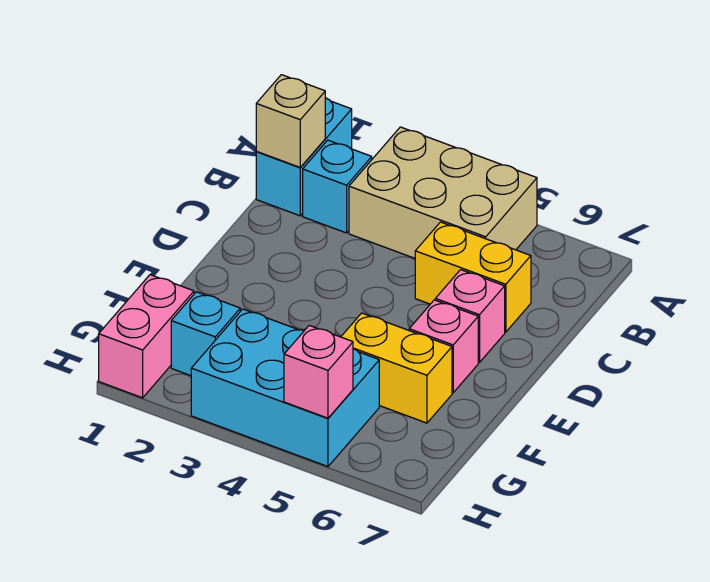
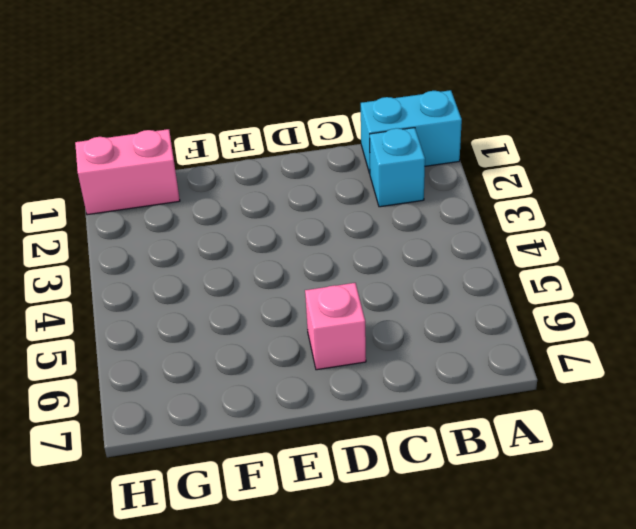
none -> tan 2x3 brick [349,127,537,258]
none -> yellow 1x2 brick [415,222,531,332]
none -> pink 1x1 brick [409,300,478,393]

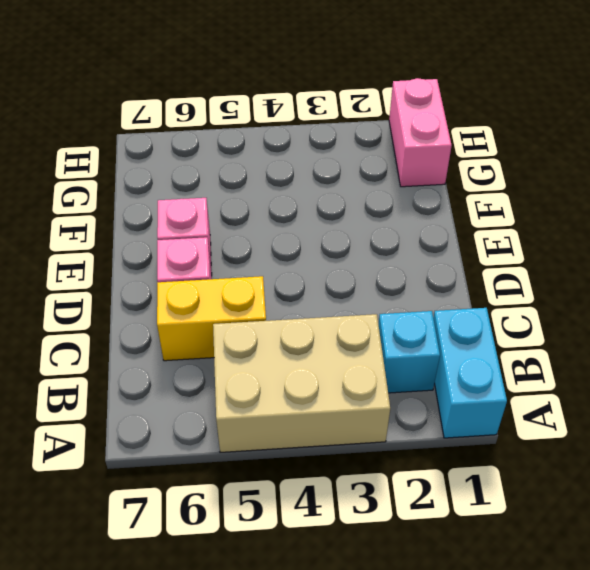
none -> yellow 1x2 brick [341,313,452,423]
none -> cyan 1x1 brick [171,292,240,376]
none -> cyan 2x3 brick [191,309,379,467]

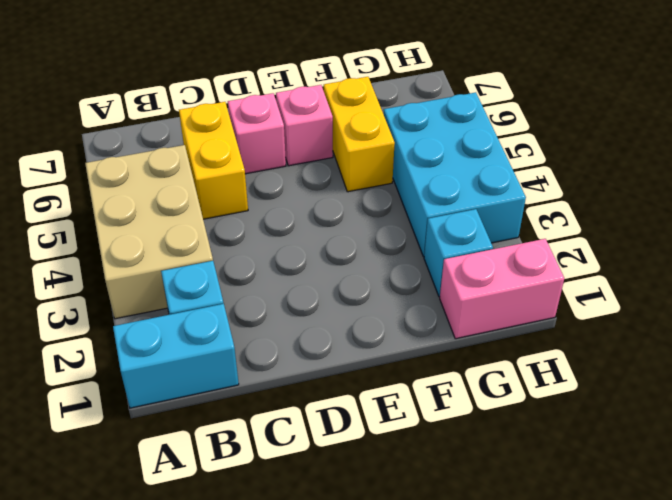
none -> tan 1x1 brick [256,75,325,167]
none -> pink 1x1 brick [284,325,353,418]

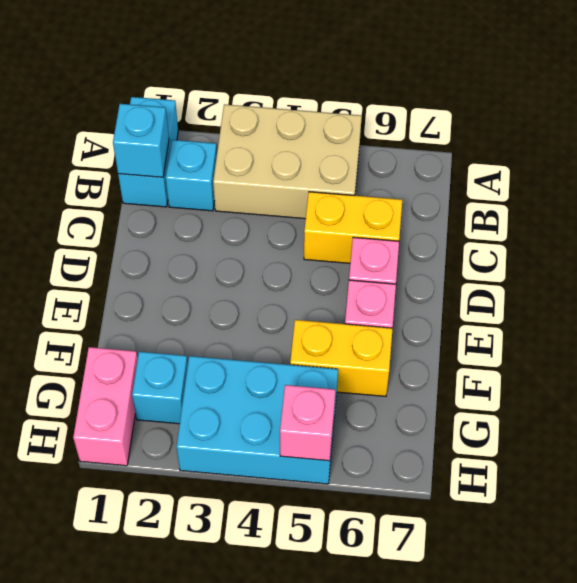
cyan 1x1 brick [113,104,169,177] -> tan 1x1 brick [256,75,325,167]

